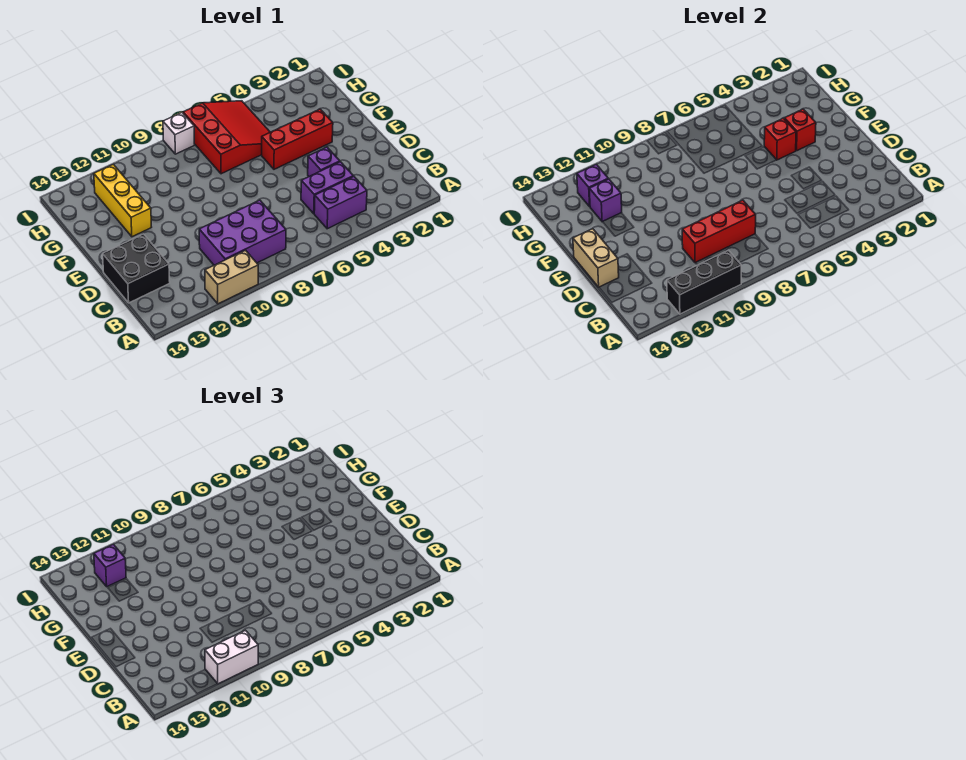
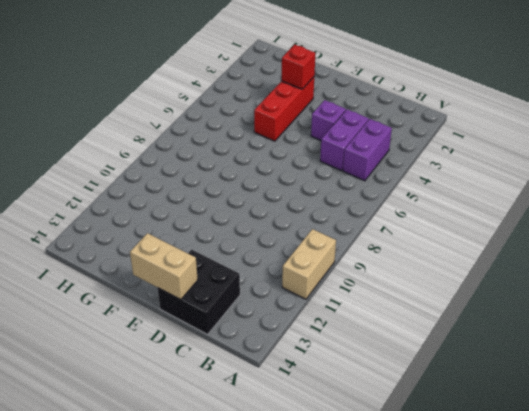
none -> purple 2x3 brick [199,200,286,265]
none -> yellow 1x3 brick [94,164,151,237]
none -> red 3x3 slope [183,101,270,174]

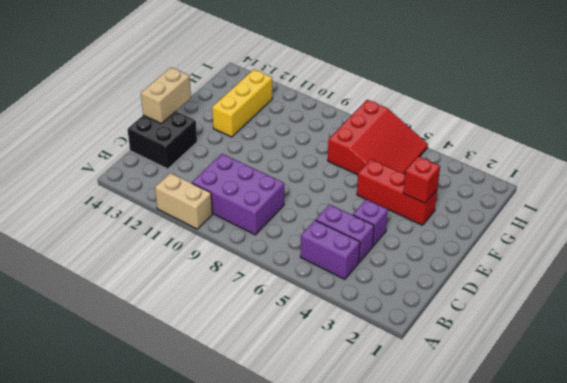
none -> white 1x1 brick [163,113,195,154]
none -> black 1x3 brick [667,250,741,314]
none -> red 1x3 brick [682,200,756,263]

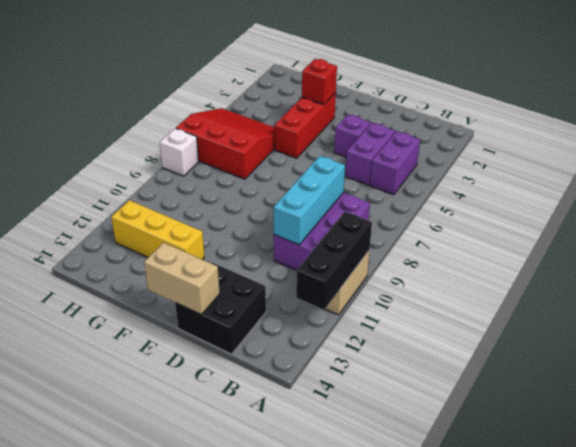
cyan 1x3 brick [274,156,345,245] -> red 1x3 brick [682,200,756,263]
none -> red 1x1 brick [764,118,796,160]
none -> purple 1x1 brick [589,179,622,222]
none -> purple 1x1 brick [577,164,608,207]

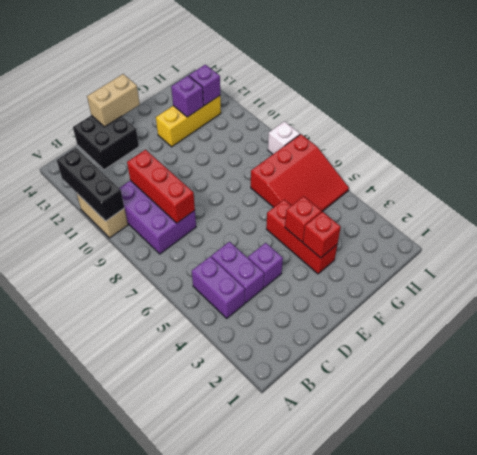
none -> white 1x2 brick [205,630,258,684]
none -> purple 1x1 brick [94,544,126,587]

